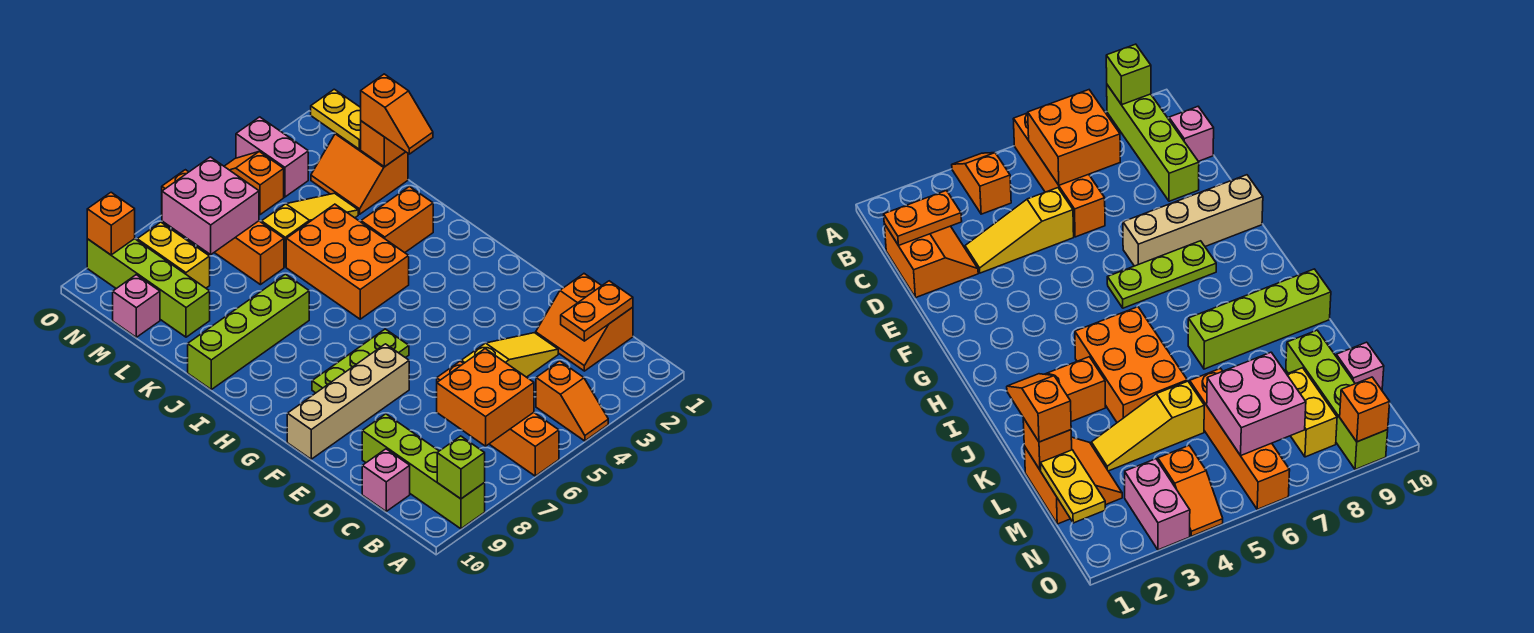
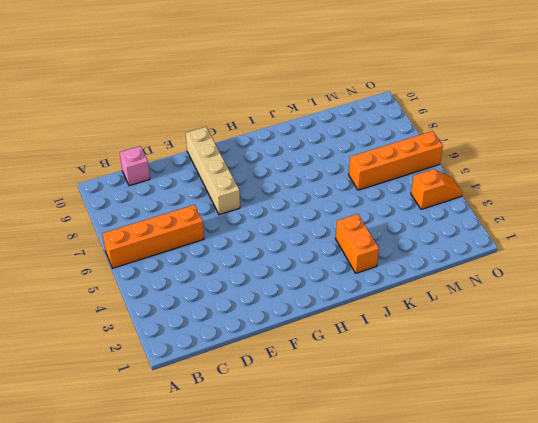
none -> orange 1x2 slope [536,361,608,441]
none -> lime 1x4 brick [362,414,485,529]
none -> orange 2x2 slope [536,274,633,371]

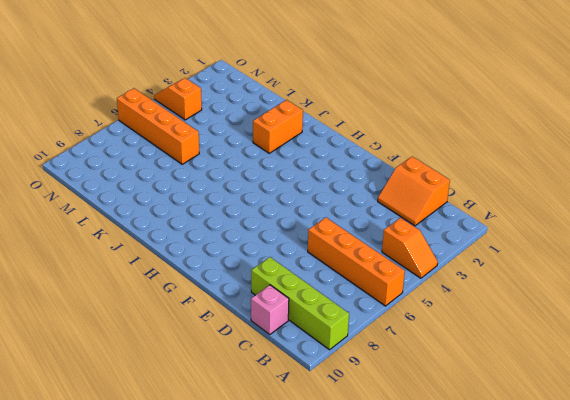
none -> yellow 1x3 slope [461,333,558,377]
none -> tan 1x4 brick [287,344,409,459]
none -> lime 1x3 plate [312,329,409,393]

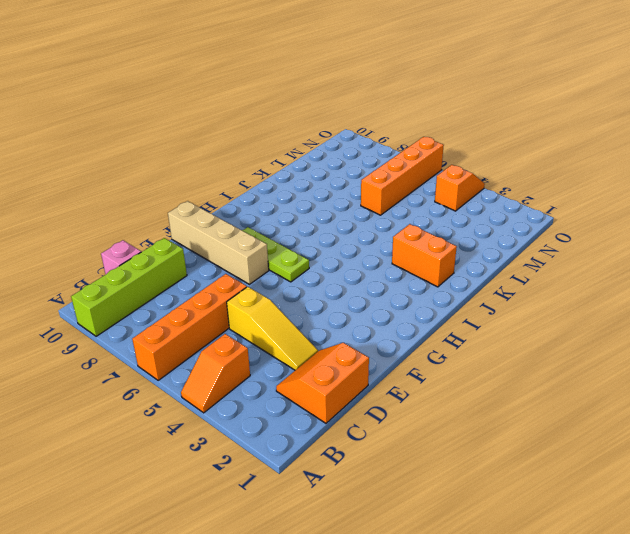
none -> orange 2x3 brick [286,204,409,319]
none -> lime 1x4 brick [188,274,309,389]
none -> orange 2x2 slope [311,133,408,214]

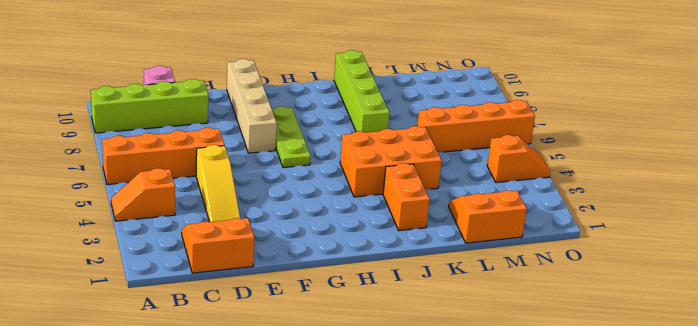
none -> yellow 1x3 slope [262,193,358,267]
none -> lime 1x4 brick [87,239,210,337]
none -> yellow 1x2 brick [137,222,210,288]

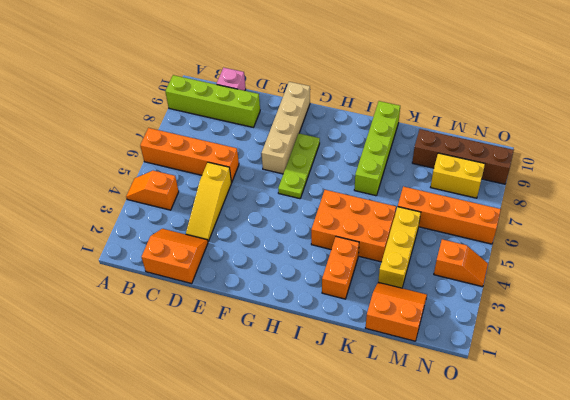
yellow 1x3 brick [378,207,421,288] -> yellow 1x3 slope [262,193,358,267]
brown 1x4 brick [412,129,514,184] -> lime 1x4 brick [87,239,210,337]
none -> pink 1x1 brick [113,275,160,337]
none -> pink 1x2 brick [236,117,308,197]
none -> lime 1x1 brick [437,436,485,499]

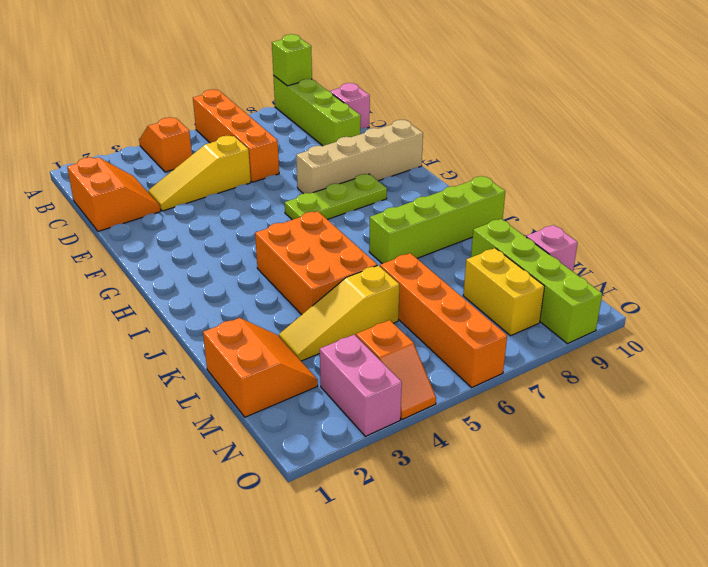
none -> orange 1x2 brick [361,187,433,253]
none -> orange 2x2 brick [437,349,534,446]
none -> orange 1x2 plate [561,281,633,341]

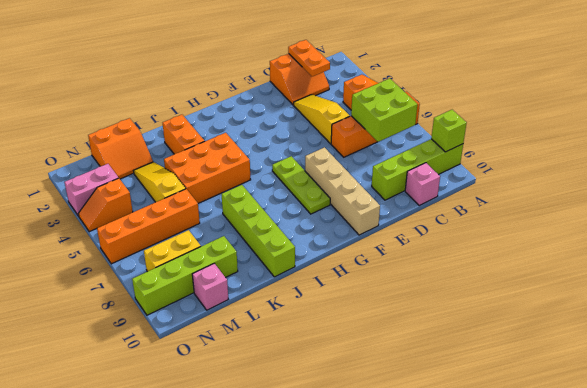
lime 2x2 brick [351,78,418,142] -> orange 2x2 brick [437,349,534,446]
none -> orange 1x1 brick [361,121,405,167]
none -> yellow 1x2 plate [311,89,361,149]
none -> pink 2x2 brick [162,157,259,254]

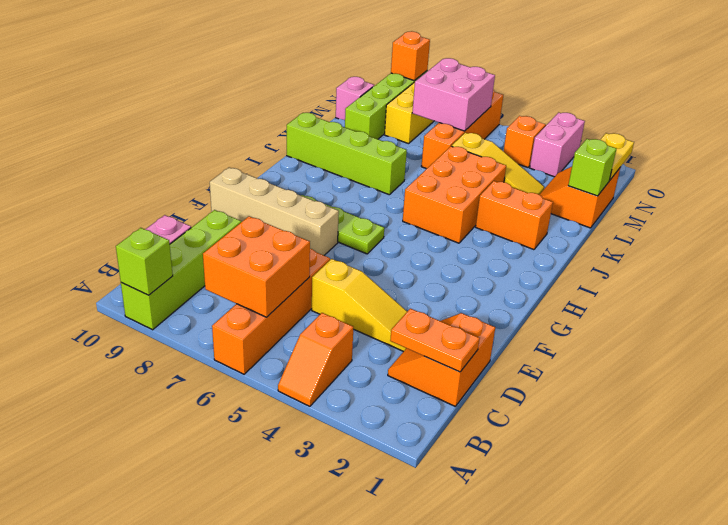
lime 1x1 brick [568,139,616,196] -> orange 1x1 brick [361,121,405,167]
none -> orange 1x2 slope [361,74,433,154]

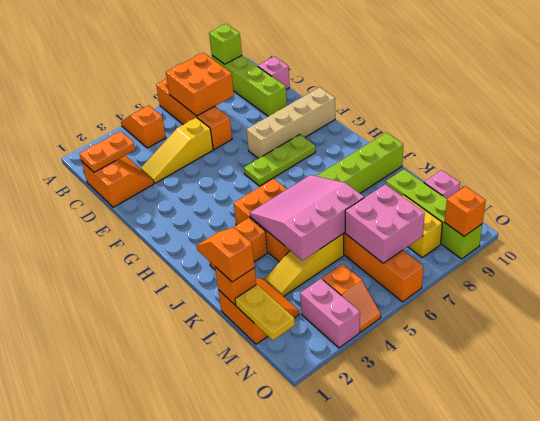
pink 3x3 slope [250,175,364,260] -> none

